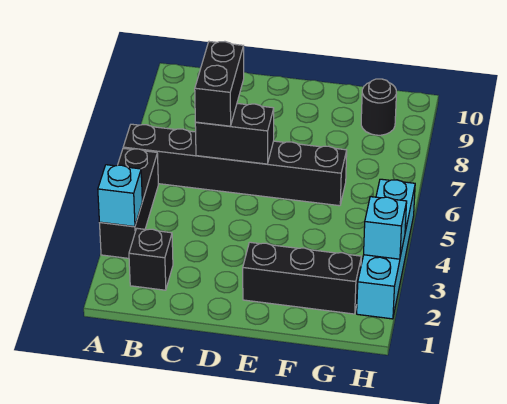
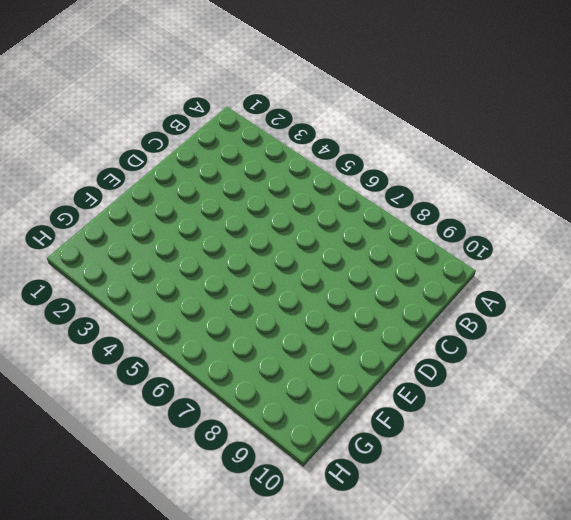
none -> black 1x3 brick [100,148,158,258]
none -> black 1x6 brick [123,124,347,206]

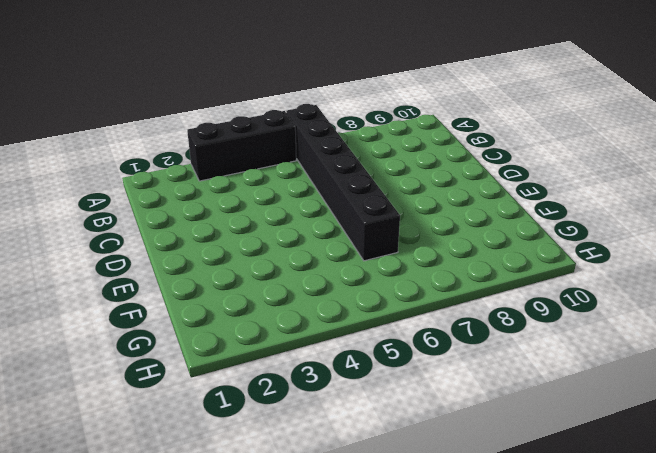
none -> black 1x1 brick [129,228,173,290]
none -> black 1x3 brick [243,242,361,314]

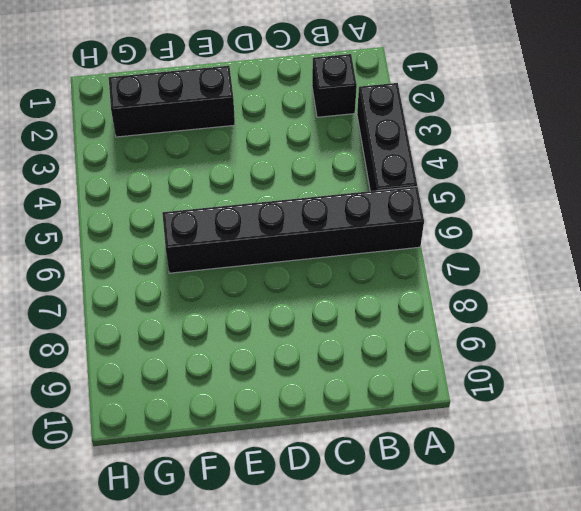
none -> black 1x1 round brick [361,79,397,135]
none -> cyan 1x4 brick [357,179,415,319]

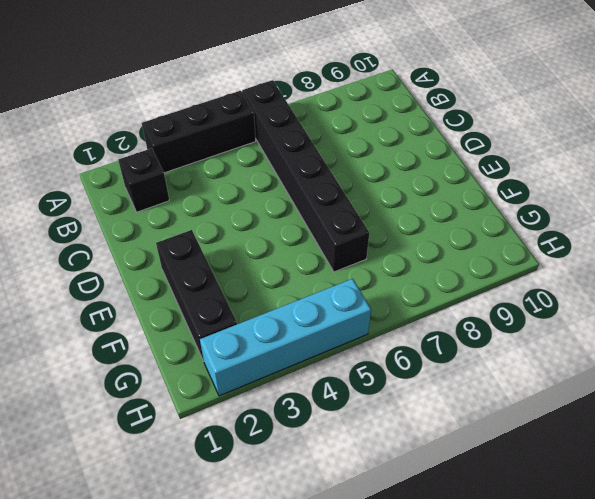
none -> black 1x1 round brick [361,79,397,135]
none -> cyan 1x1 brick [98,165,142,227]

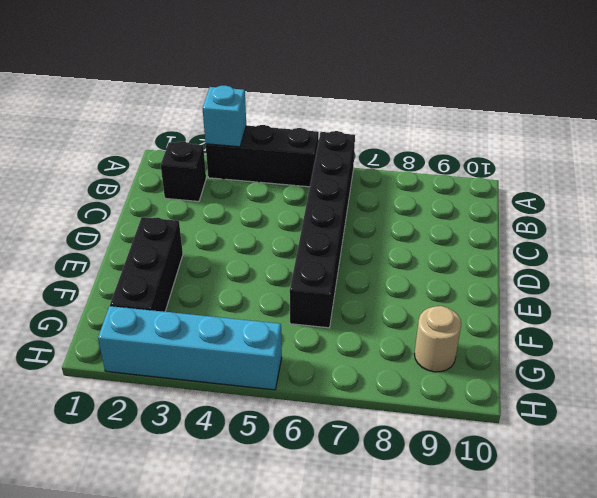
tan 1x1 round brick [414,306,461,372] -> black 1x1 round brick [361,79,397,135]
none -> black 1x2 brick [195,103,274,164]
none -> cyan 1x1 brick [364,197,407,259]

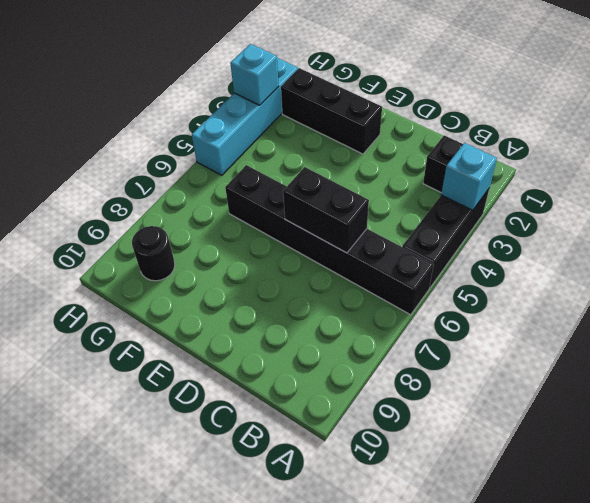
none -> black 1x2 brick [195,42,244,126]

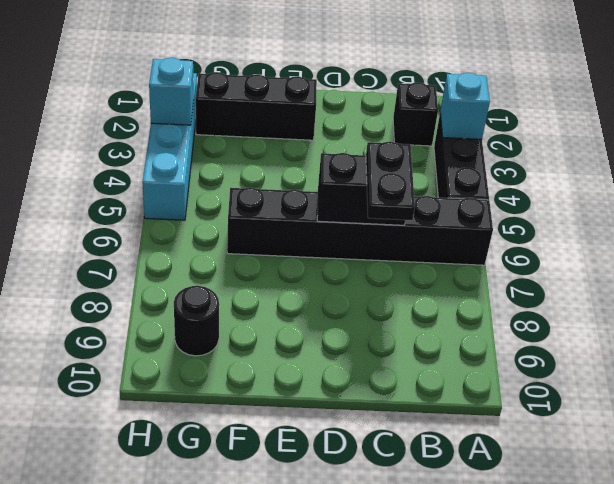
black 1x2 plate [366,142,415,220] -> black 1x2 brick [195,42,244,126]

